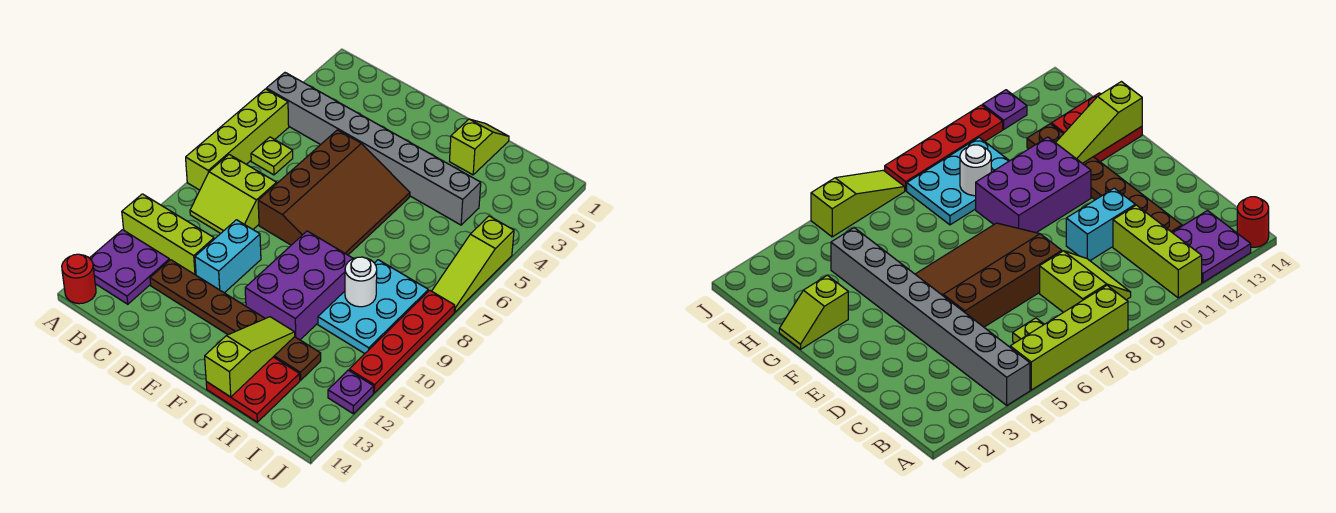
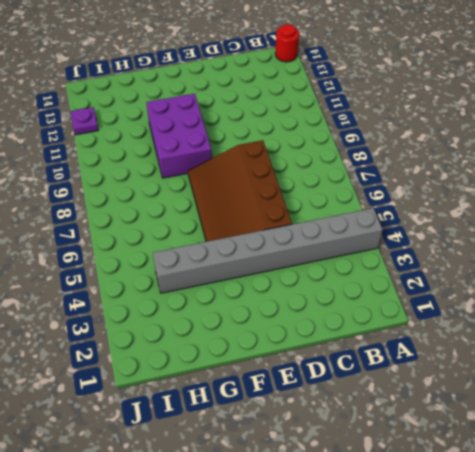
none -> lime 1x4 brick [186,89,289,190]
none -> lime 1x3 brick [122,194,214,275]
none -> purple 2x2 plate [90,230,169,304]

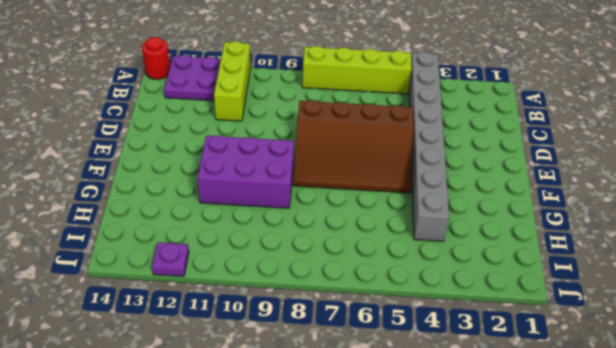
none -> lime 1x1 plate [251,137,293,175]
none -> lime 2x2 slope [190,155,277,233]
none -> brown 1x6 plate [150,260,321,380]

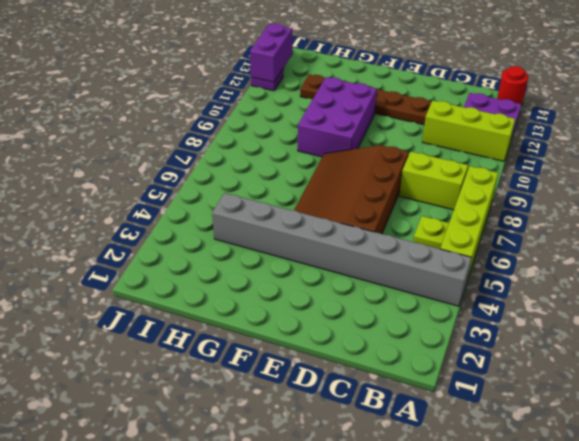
purple 1x2 brick [250,24,292,82] -> none
none -> cyan 1x2 brick [195,220,261,293]
none -> lime 1x2 slope [449,119,509,175]
none -> red 2x2 plate [206,357,300,422]

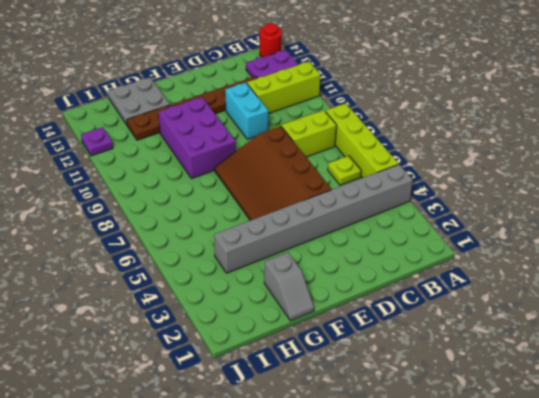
grey 1x2 slope [264,253,314,321] -> lime 1x2 slope [449,119,509,175]
grey 2x2 plate [108,77,170,125] -> red 2x2 plate [206,357,300,422]
none -> cyan 2x3 plate [318,260,428,354]
none -> lime 1x3 slope [432,216,514,312]
none -> red 1x4 plate [349,290,455,393]

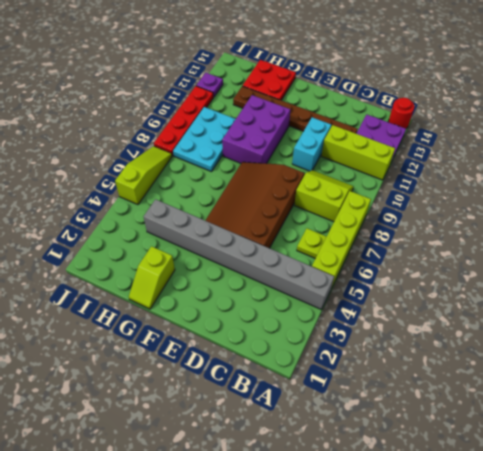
none -> lime 1x3 slope [205,317,295,397]
none -> white 1x1 round brick [345,257,377,307]

